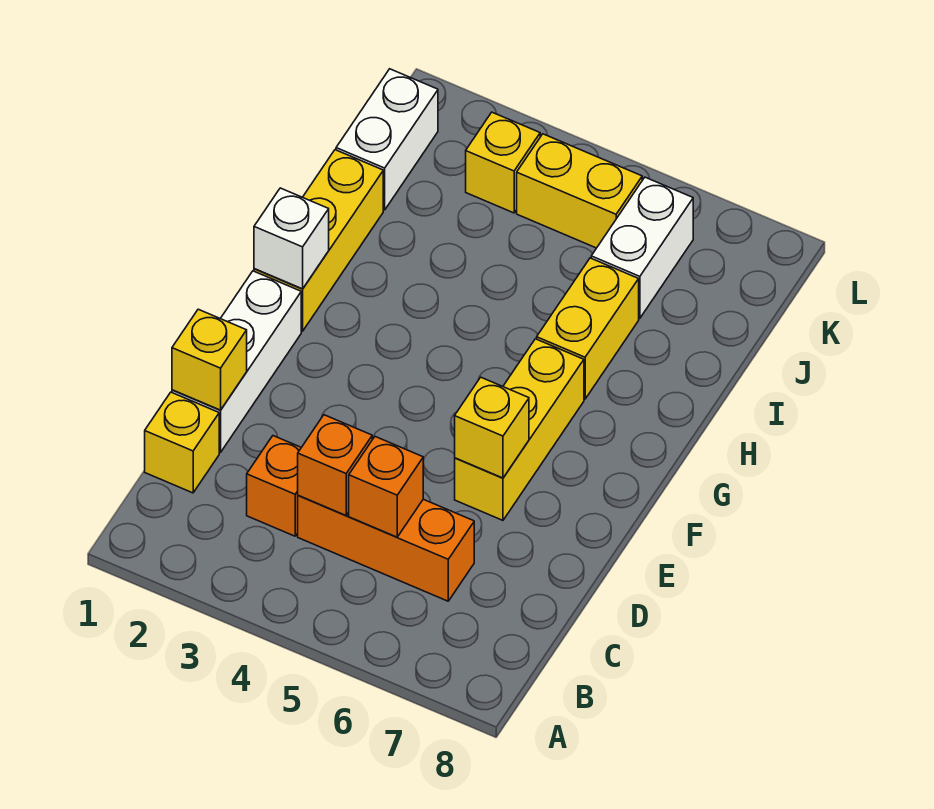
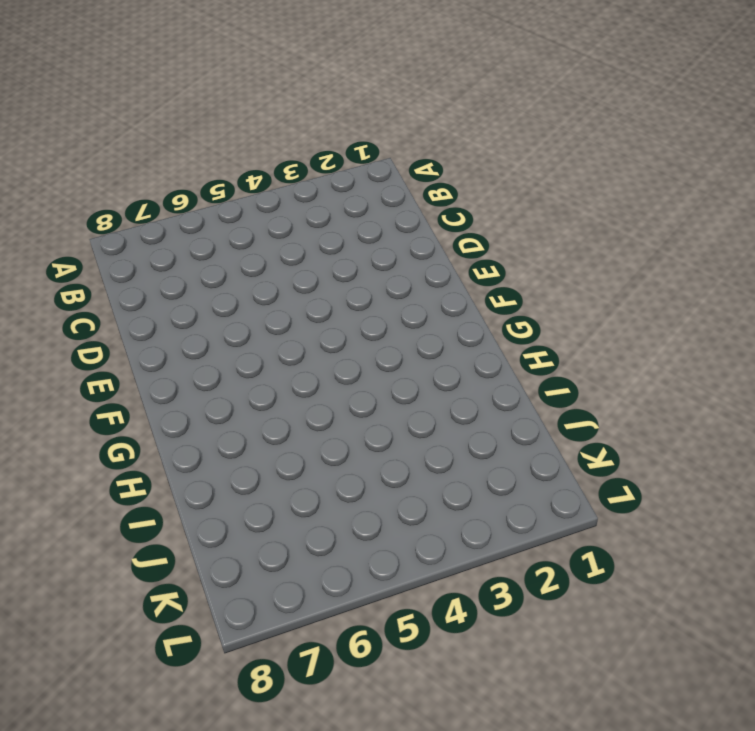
none -> yellow 1x1 brick [145,392,219,493]
none -> orange 1x1 brick [247,436,301,536]
none -> orange 1x3 brick [298,495,474,601]

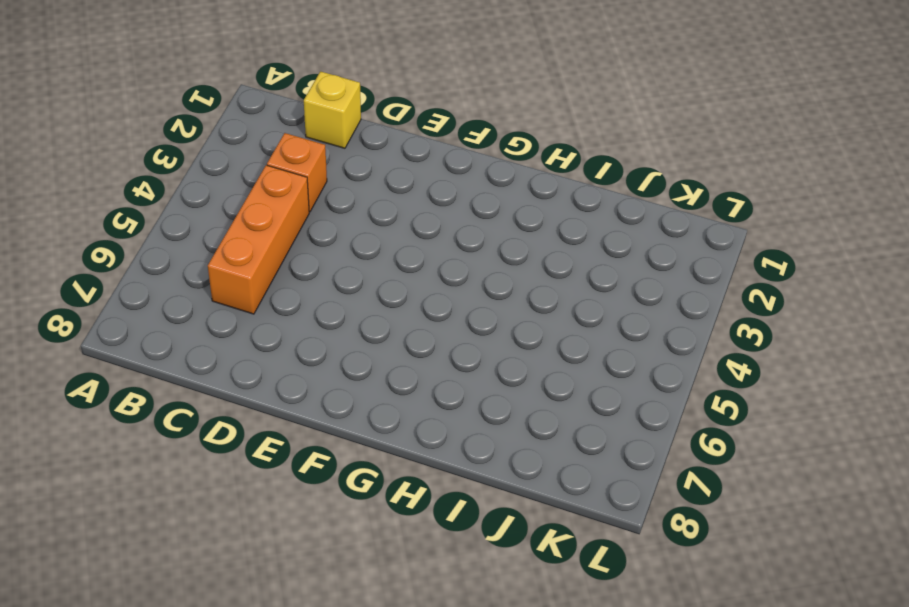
none -> white 1x3 brick [172,271,301,453]
none -> yellow 1x3 brick [455,339,584,520]
none -> yellow 1x3 brick [254,150,383,331]

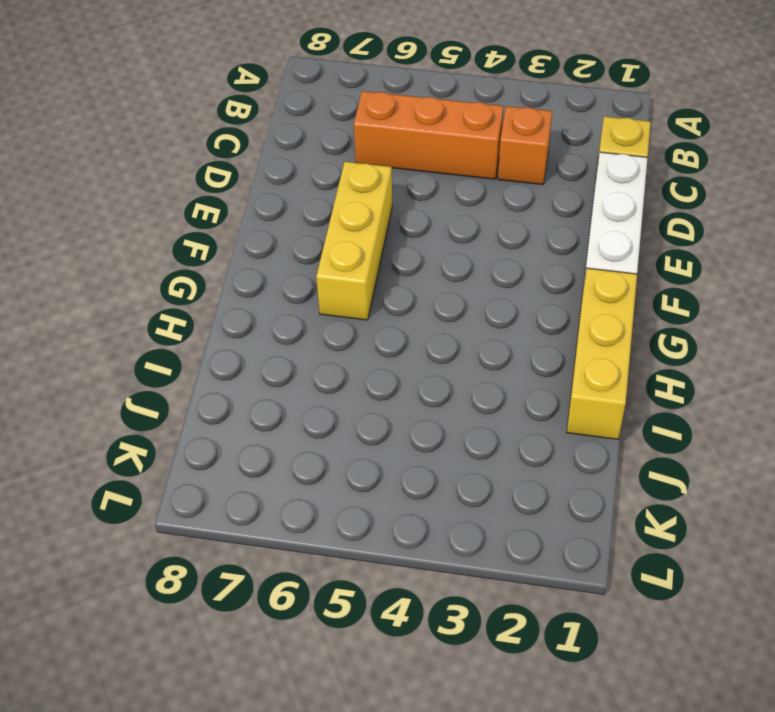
none -> yellow 1x2 brick [537,258,639,399]
none -> white 1x2 brick [336,69,438,210]
none -> white 1x2 brick [591,177,693,318]

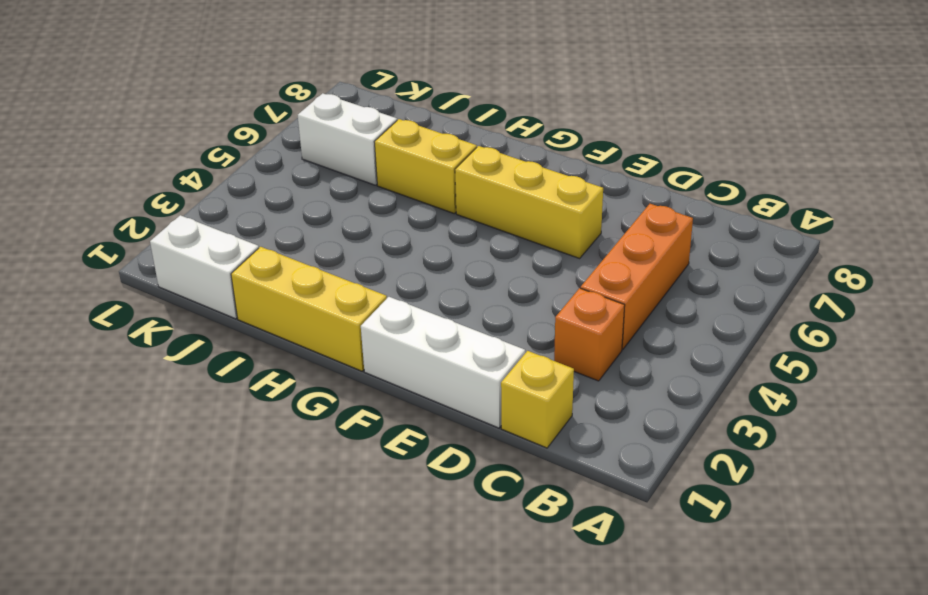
none -> yellow 1x1 brick [466,112,540,213]
none -> yellow 1x2 brick [517,134,642,248]
none -> orange 1x1 brick [298,415,372,516]

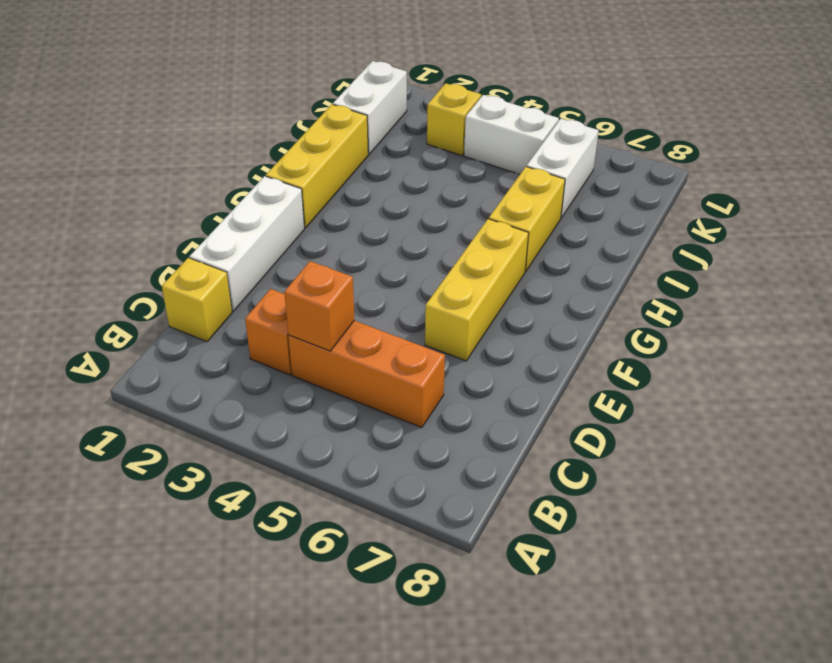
white 1x2 brick [464,95,559,174] -> yellow 1x2 brick [517,134,642,248]
none -> orange 1x1 brick [349,437,423,537]
none -> yellow 1x1 brick [172,309,247,410]
none -> yellow 1x1 brick [455,377,529,478]

